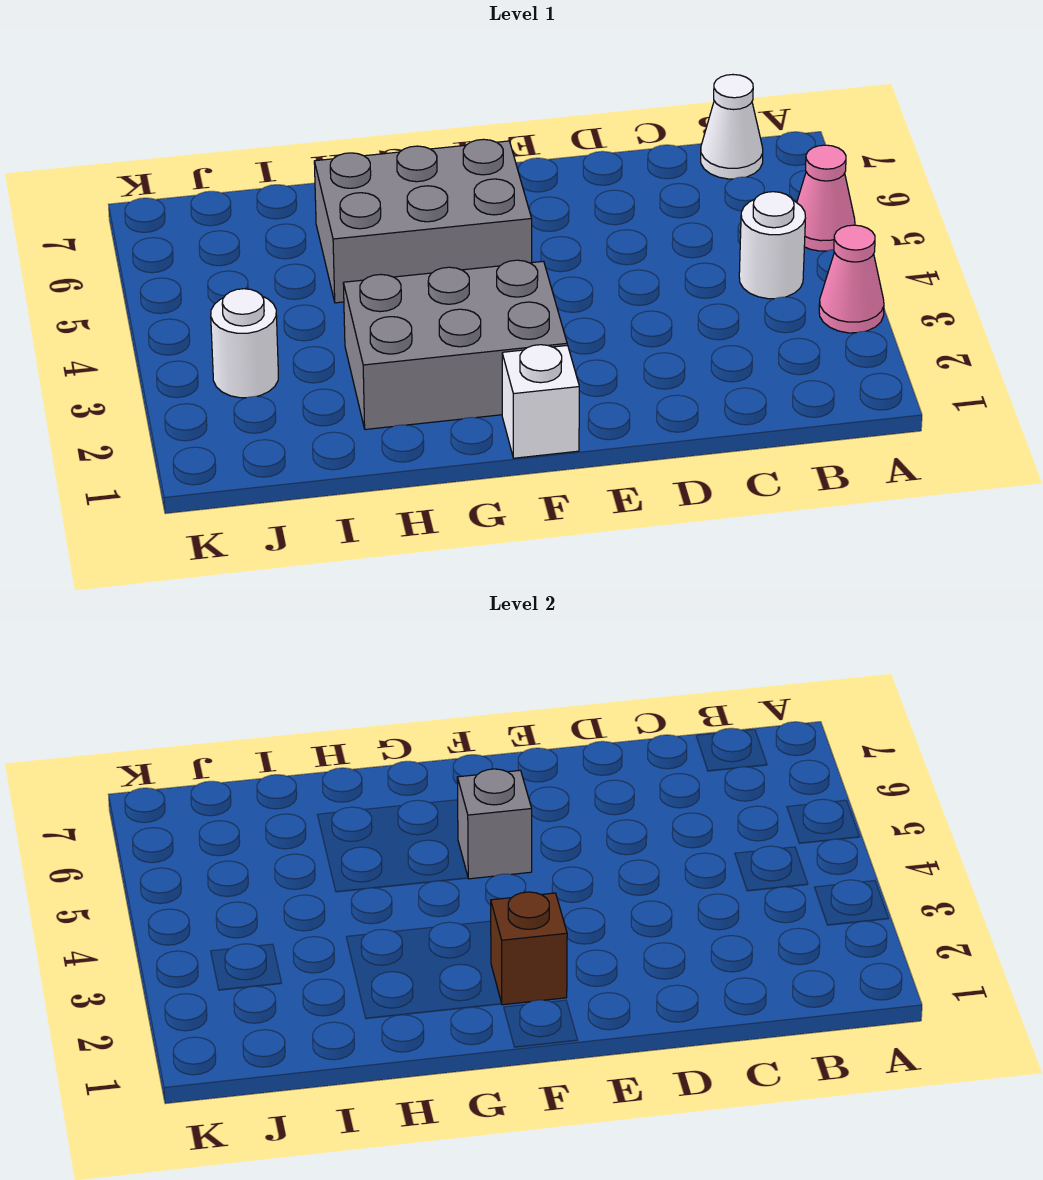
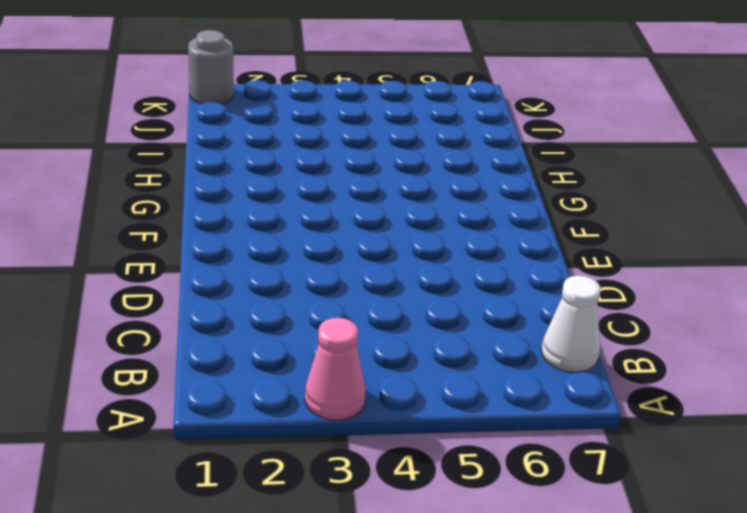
grey 1x1 round brick [188,30,234,104] -> none
none -> pink 1x1 cone [797,145,855,251]
none -> white 1x1 round brick [739,192,805,299]

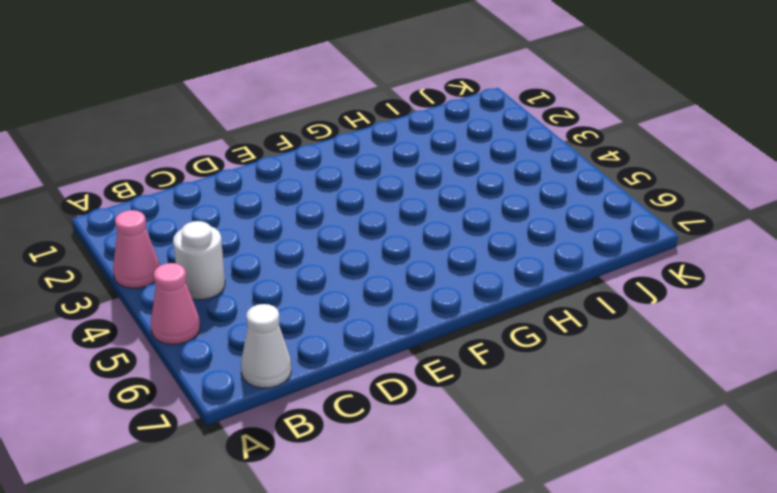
none -> white 1x1 brick [502,345,579,458]
none -> grey 2x3 brick [343,260,567,429]

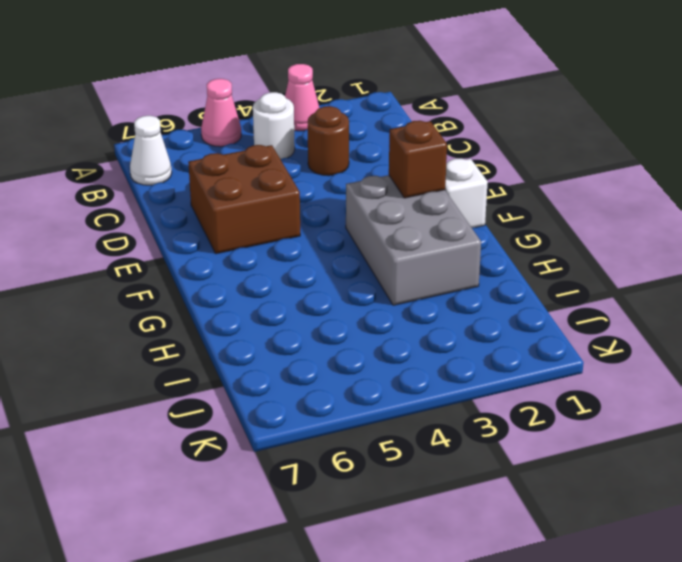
brown 1x1 round brick [308,106,349,176] -> none
brown 2x2 brick [188,145,300,254] -> none
none -> grey 2x3 brick [314,139,532,303]
none -> white 1x1 round brick [211,289,278,398]

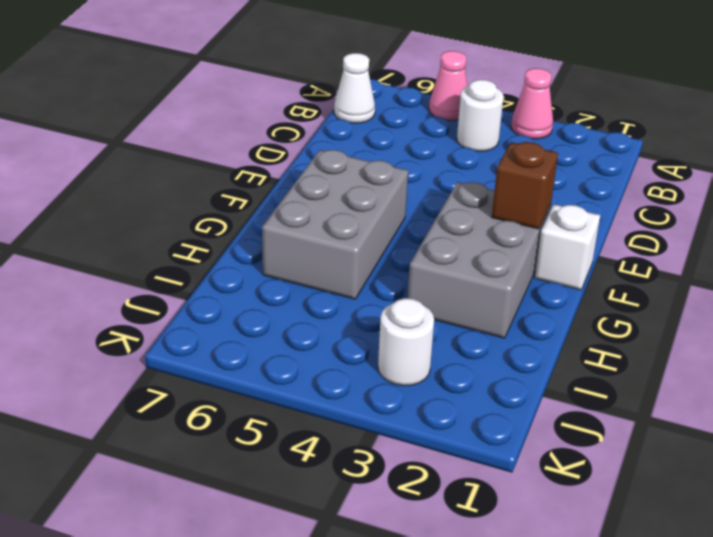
none -> grey 1x1 brick [457,769,532,879]

